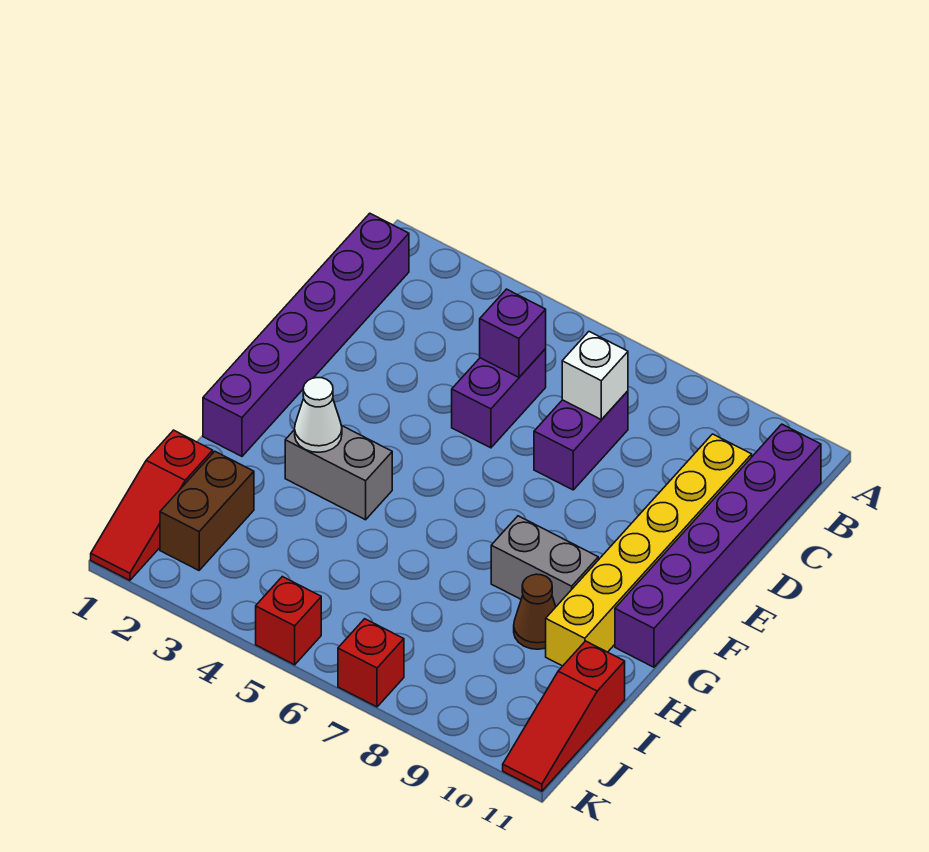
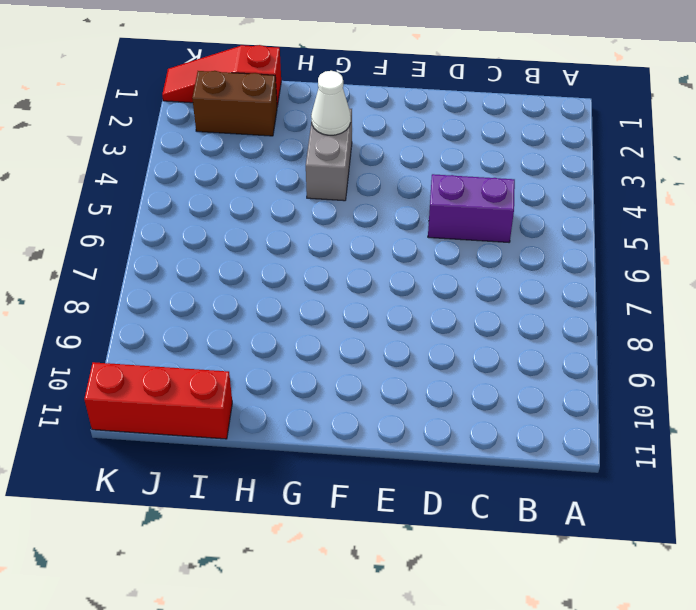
red 1x3 brick [84,362,232,439] -> red 1x3 slope [503,641,625,791]
none -> purple 1x6 brick [203,213,409,456]
none -> purple 1x6 brick [615,424,821,667]
none -> purple 1x2 brick [534,391,628,490]

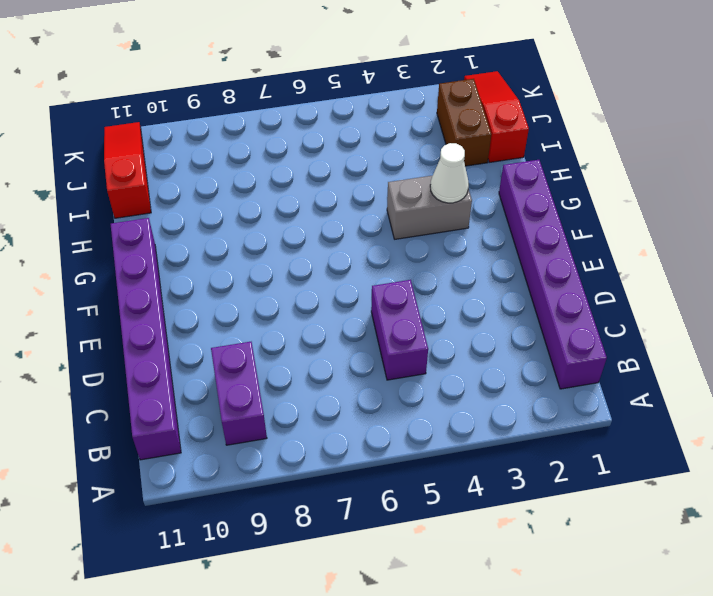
purple 1x2 brick [211,342,267,445] -> purple 1x2 brick moved to [534,391,628,490]
none -> yellow 1x6 brick [546,434,752,666]
none -> grey 1x2 brick [491,516,598,606]
none -> brown 1x1 cone [514,574,556,649]

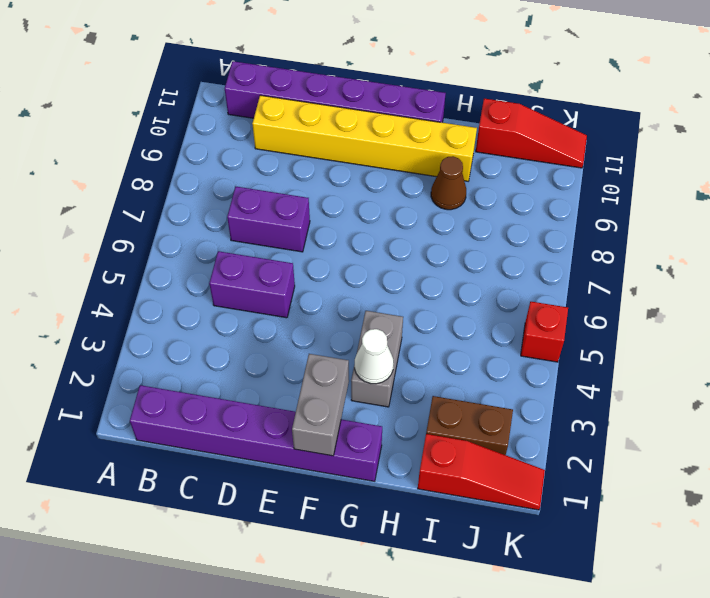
grey 1x2 brick [292,354,349,456] -> grey 1x2 brick moved to [491,516,598,606]
none -> red 1x1 brick [338,619,404,707]
none -> purple 1x1 brick [480,289,546,377]
none -> white 1x1 brick [562,332,628,420]

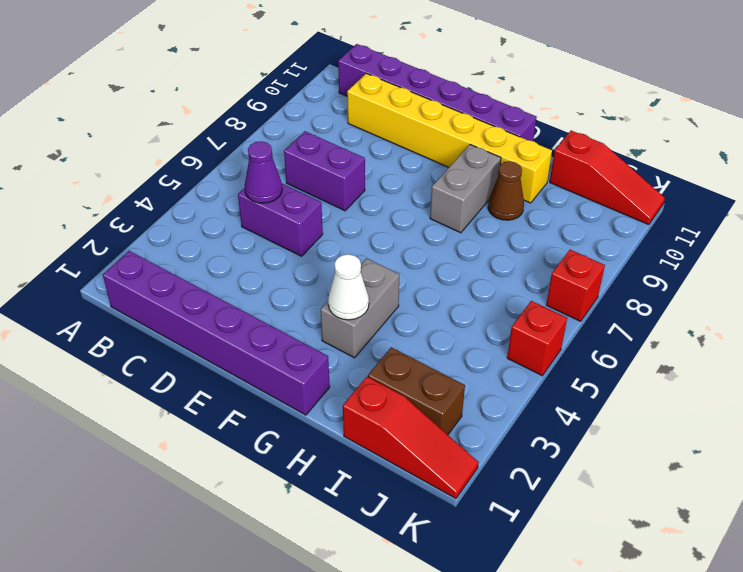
purple 1x1 cone [245,141,282,203] -> purple 1x1 brick [480,289,546,377]
none -> white 1x1 brick [562,332,628,420]

